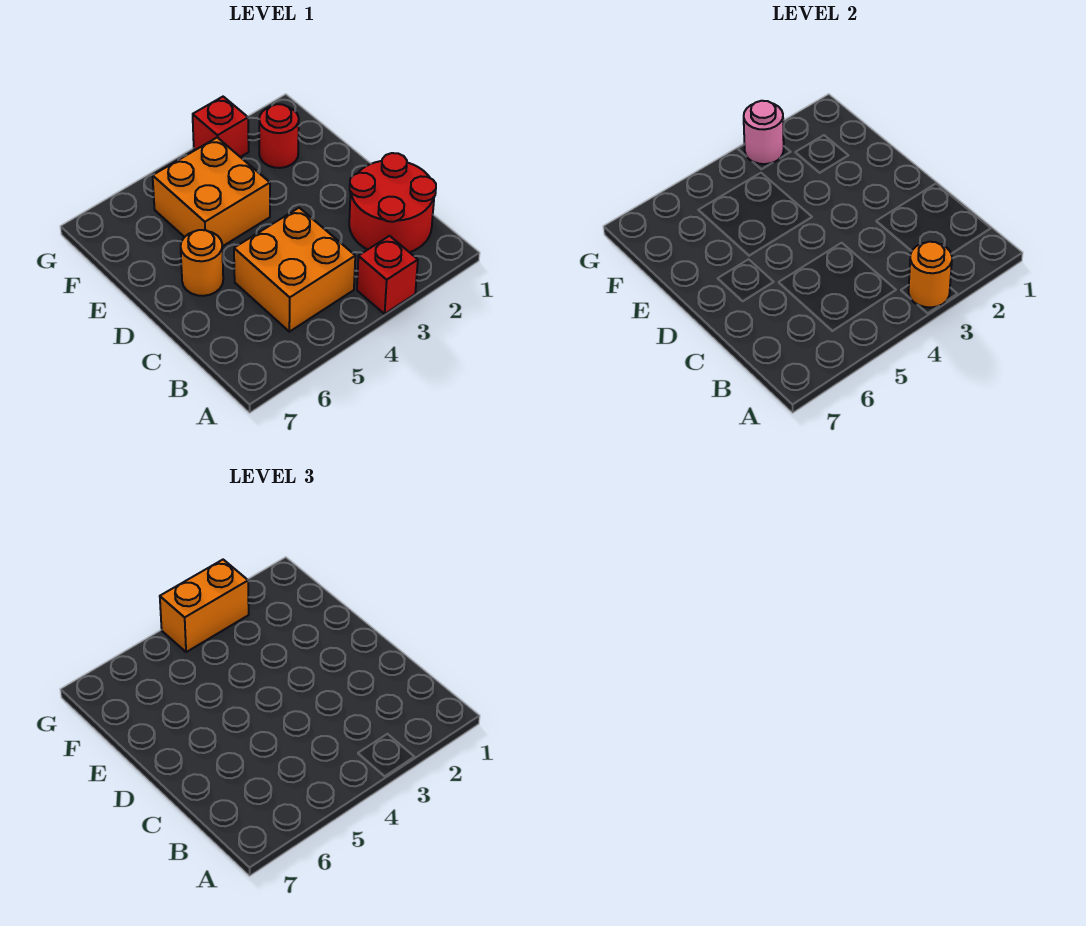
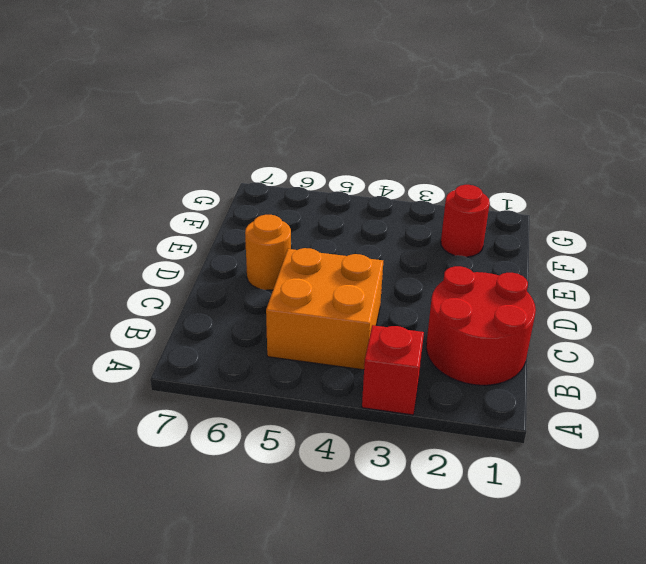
none -> orange 2x2 brick [153,138,270,246]
none -> red 1x1 brick [193,97,249,157]

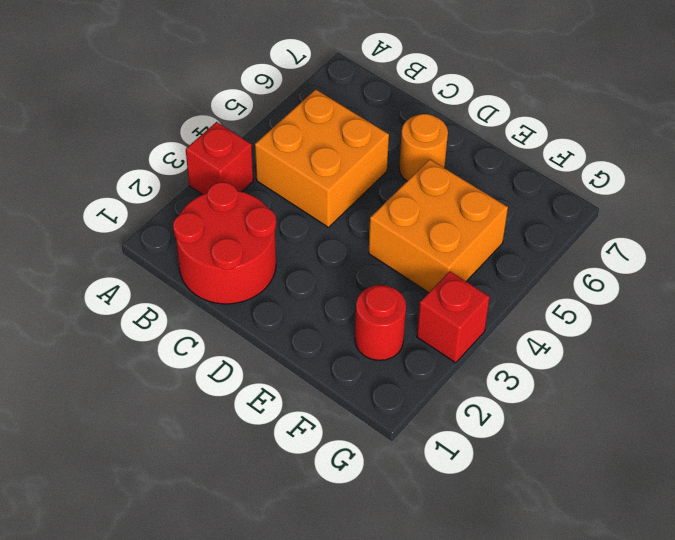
none -> orange 1x1 round brick [909,242,952,307]
none -> pink 1x1 round brick [744,101,784,164]

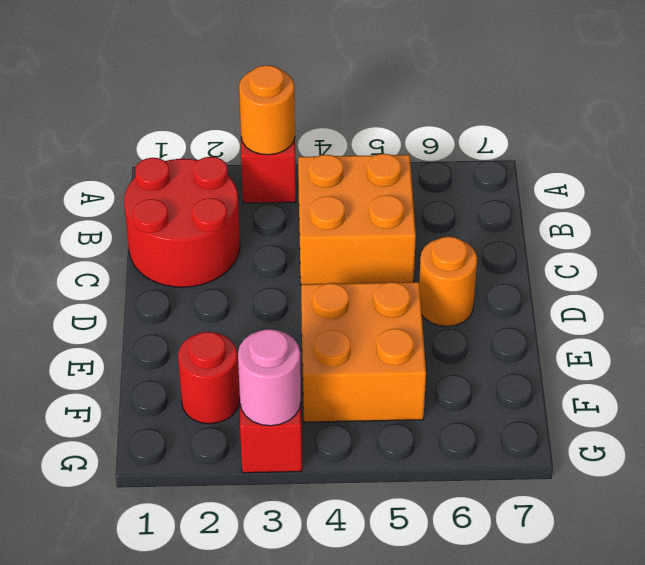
none -> orange 1x2 brick [160,560,249,652]

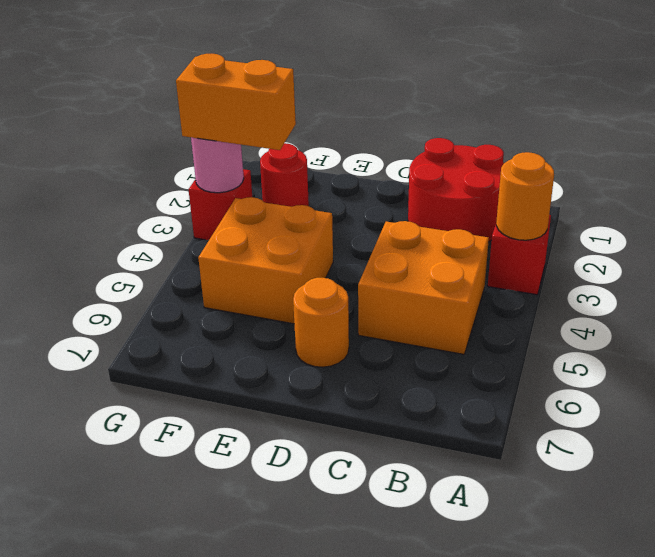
orange 1x2 brick [176,54,296,150] -> orange 1x2 brick turned to [160,560,249,652]

